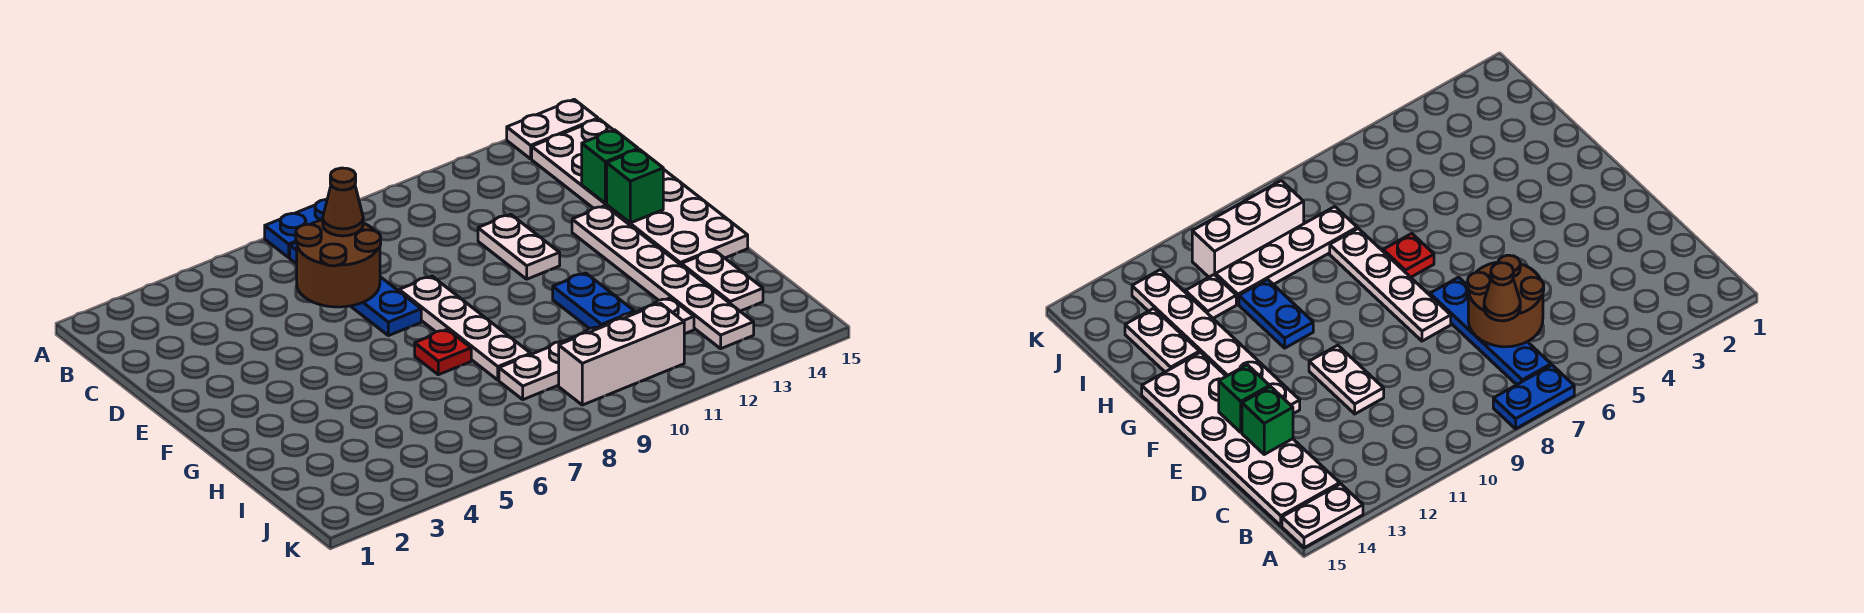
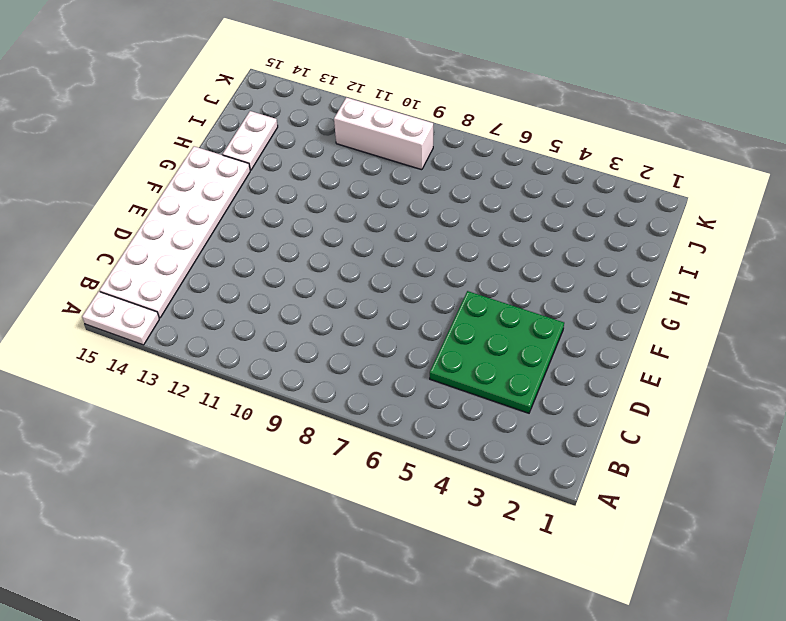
green 3x3 plate [430,291,564,413] -> none
none -> blue 1x2 plate [265,199,327,257]
none -> blue 1x4 plate [290,242,421,336]
none -> white 1x2 plate [478,214,560,279]

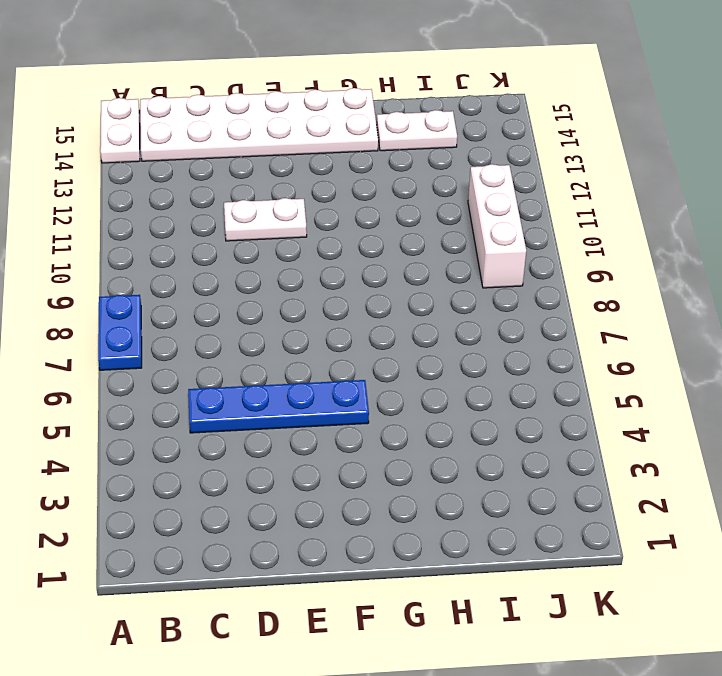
blue 1x4 plate [188,380,369,433] -> blue 1x4 plate moved to [290,242,421,336]
none -> white 1x4 plate [399,276,531,380]
none -> white 1x6 plate [572,206,754,349]
none -> red 1x1 plate [415,329,471,375]

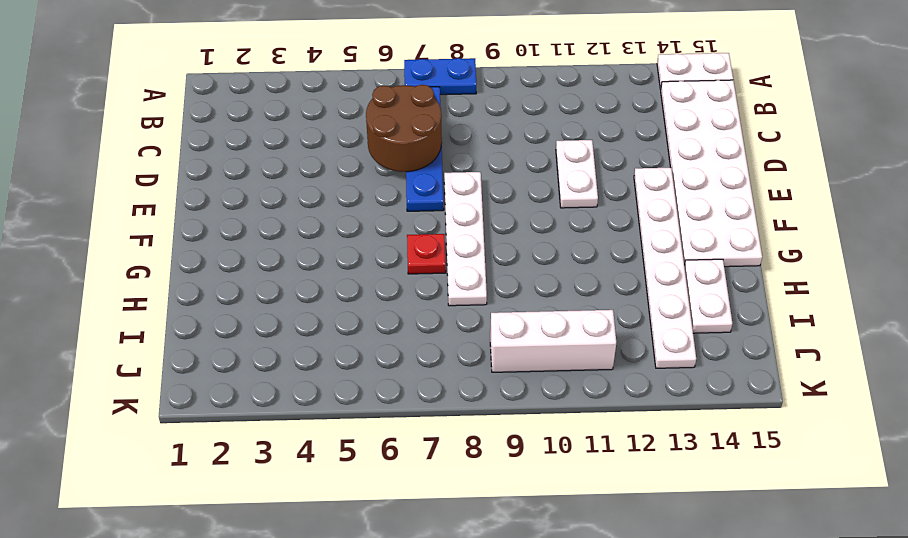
none -> blue 1x2 plate [553,273,634,329]
none -> white 1x4 plate [499,312,636,400]
none -> white 1x1 plate [637,298,694,334]

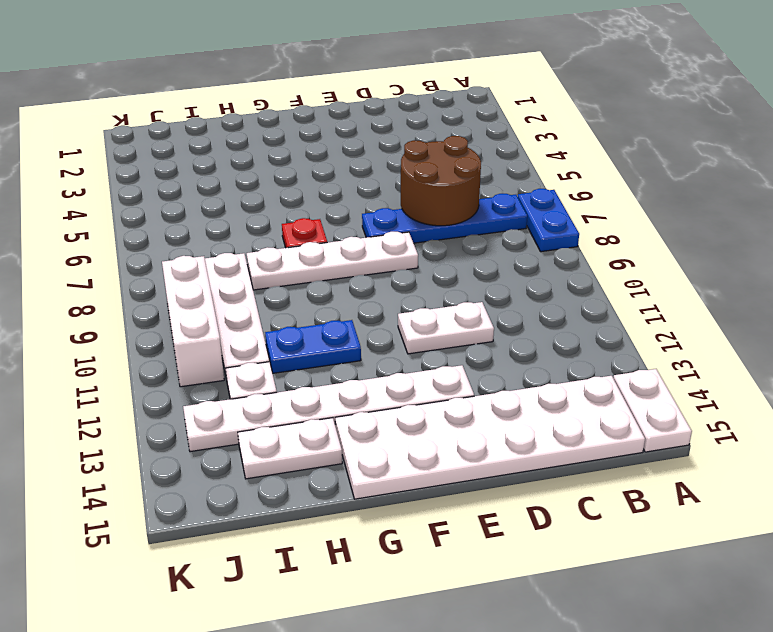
none -> green 1x1 brick [582,130,638,203]
none -> green 1x1 brick [607,149,663,223]
none -> brown 1x1 cone [323,168,363,236]

